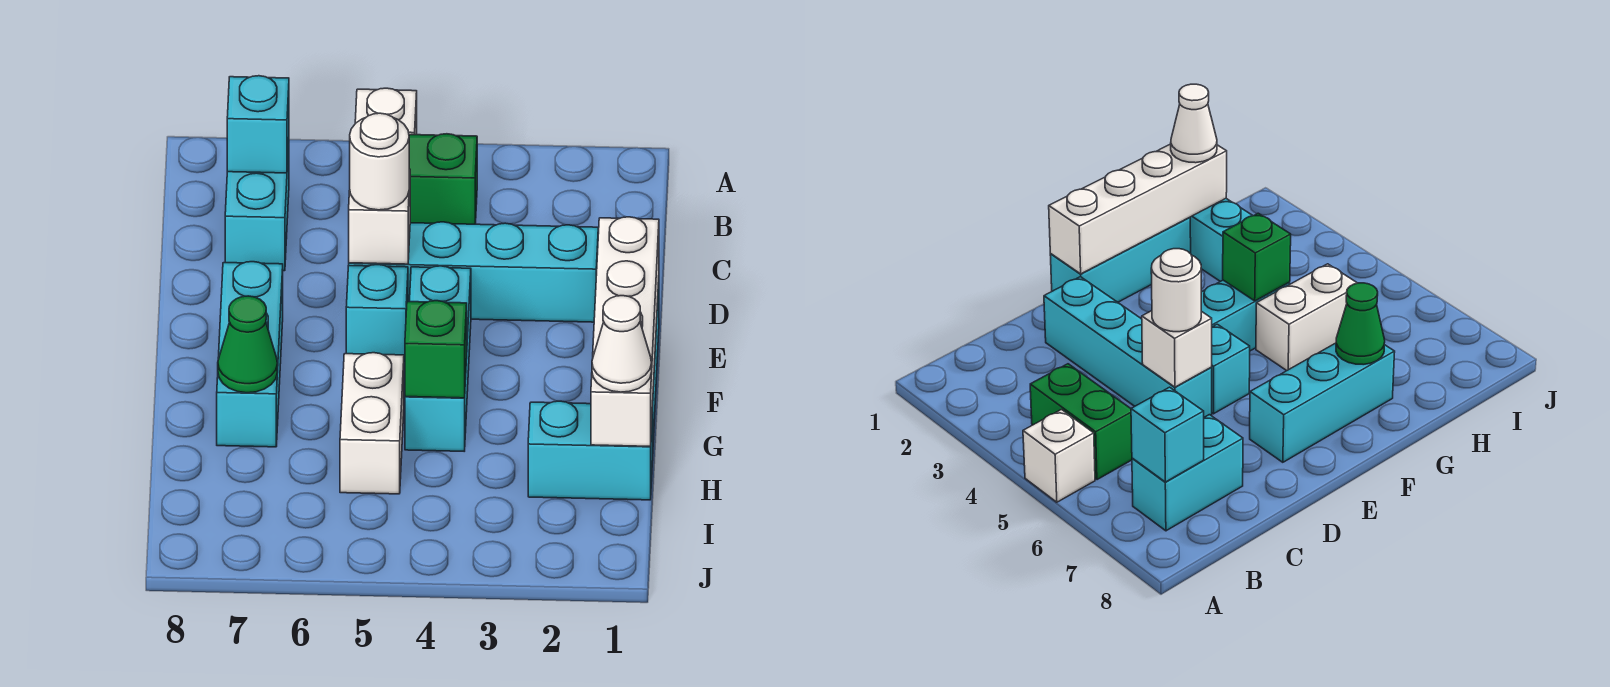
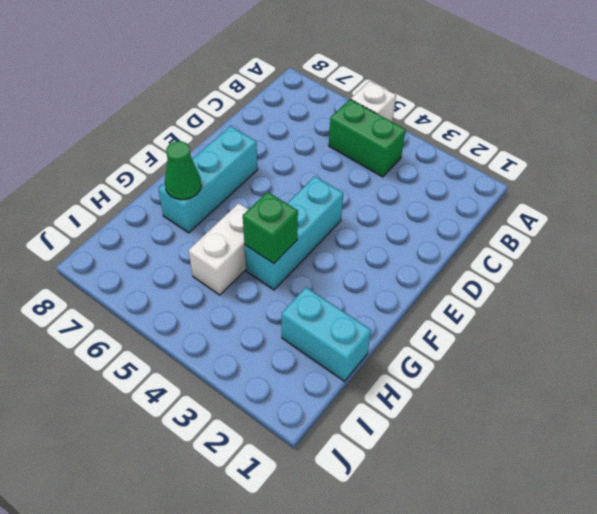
none -> cyan 1x2 brick [225,144,289,271]
none -> cyan 1x4 brick [349,222,598,322]
none -> cyan 1x3 brick [1050,217,1191,302]

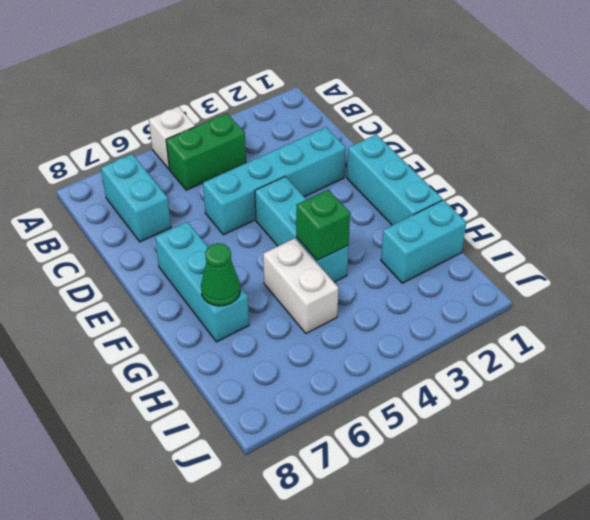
none -> cyan 1x1 brick [346,265,408,362]
none -> cyan 1x1 brick [227,76,289,173]
none -> white 1x1 brick [349,169,410,264]

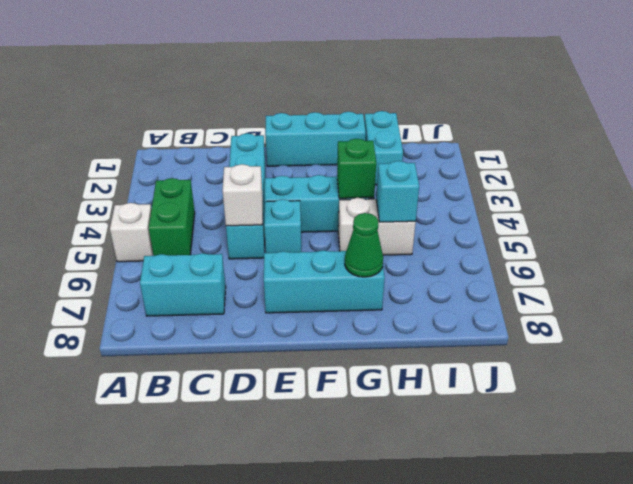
cyan 1x1 brick [376,161,419,222] -> cyan 1x1 brick moved to [227,76,289,173]
none -> white 1x4 brick [591,217,659,446]
none -> white 1x1 round brick [350,113,409,210]
none -> white 1x1 cone [592,296,652,392]

